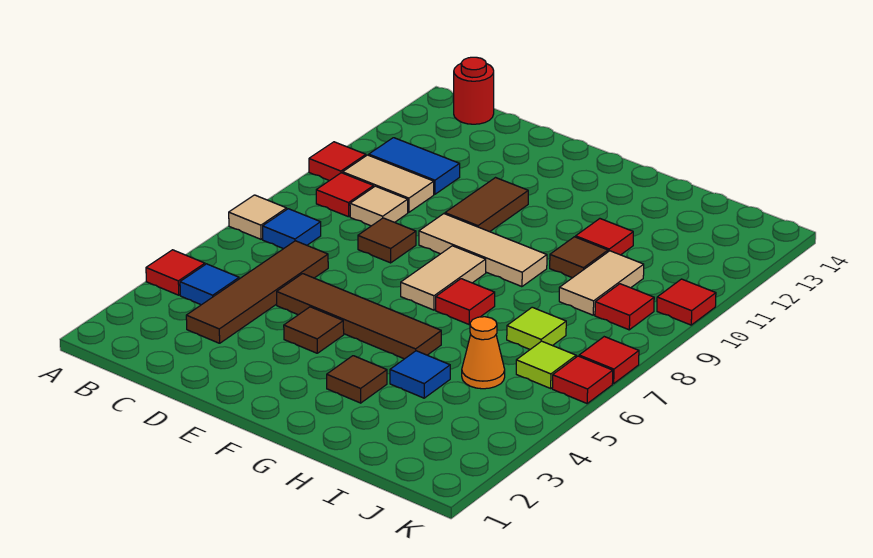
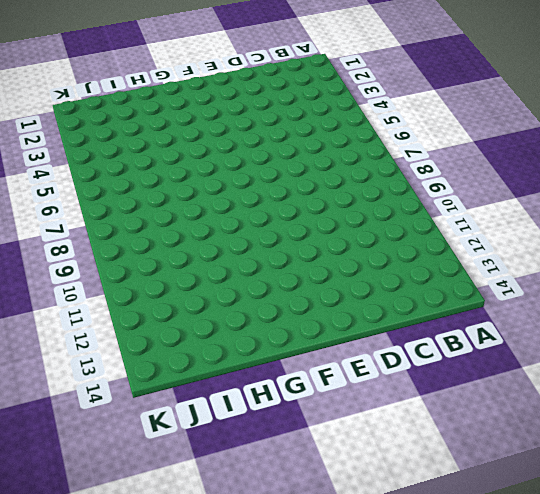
none -> red 1x1 tile [146,250,205,295]
none -> tan 1x1 tile [229,195,287,239]
none -> red 1x1 tile [309,142,366,181]
none -> blue 1x1 tile [180,264,239,305]

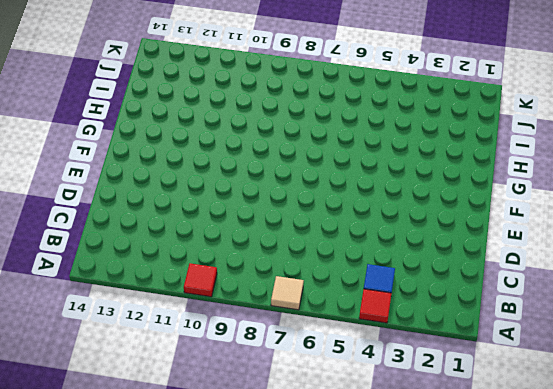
none -> blue 1x1 tile [263,209,321,249]
none -> red 1x1 tile [316,173,374,217]
none -> tan 1x2 tile [343,155,434,212]
none -> blue 1x2 tile [369,138,460,194]

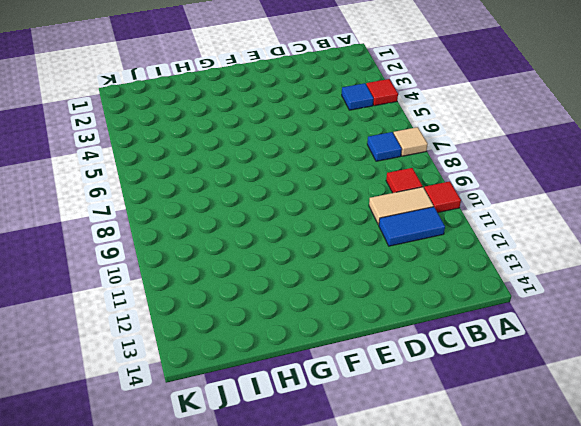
none -> red 1x1 round brick [454,57,494,124]
none -> brown 1x4 tile [186,241,328,343]
none -> tan 1x1 tile [350,186,408,226]
none -> brown 1x4 tile [277,274,441,359]

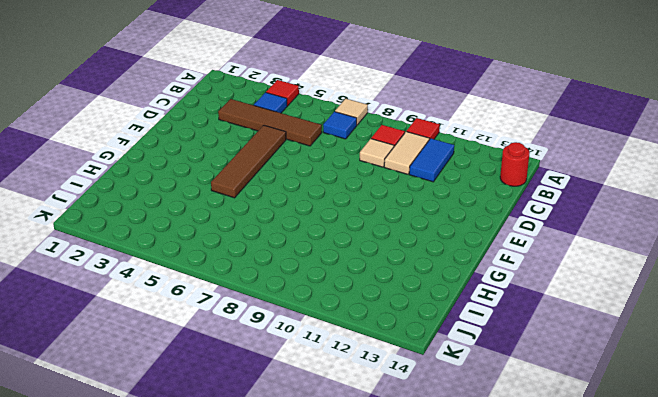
none -> brown 1x1 tile [358,218,416,263]
none -> brown 1x1 tile [284,307,344,353]
none -> tan 1x3 tile [419,214,547,287]
none -> brown 1x2 tile [445,178,528,232]

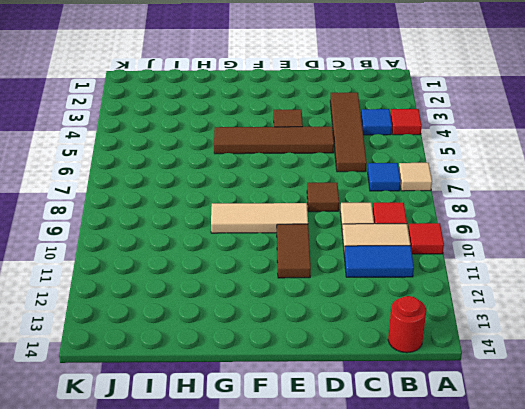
none -> tan 1x2 tile [401,246,486,310]
none -> brown 1x1 tile [327,356,387,403]
none -> red 1x1 tile [436,279,495,324]
none -> blue 1x1 tile [390,351,450,398]

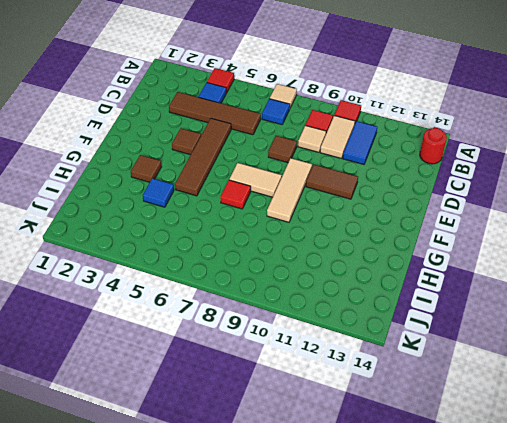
none -> brown 1x1 tile [550,237,608,278]
none -> red 1x1 tile [576,219,633,255]
none -> orange 1x1 cone [462,317,505,389]
none -> lime 1x1 tile [507,307,566,349]

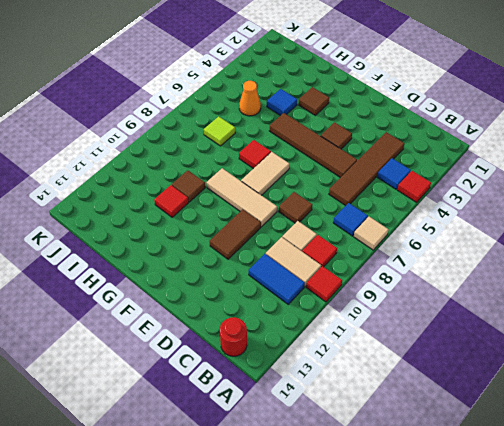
none -> tan 1x2 tile [559,251,644,315]
none -> lime 1x1 tile [516,341,576,388]
none -> red 1x1 tile [595,284,654,330]
none -> red 1x1 tile [552,356,613,403]

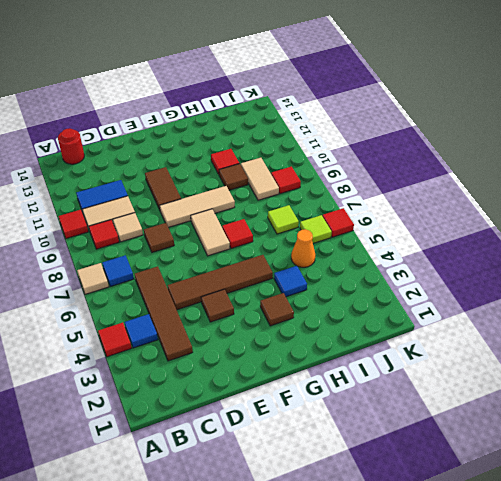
none -> red 1x1 tile [579,337,639,384]
none -> red 1x1 tile [657,279,716,325]

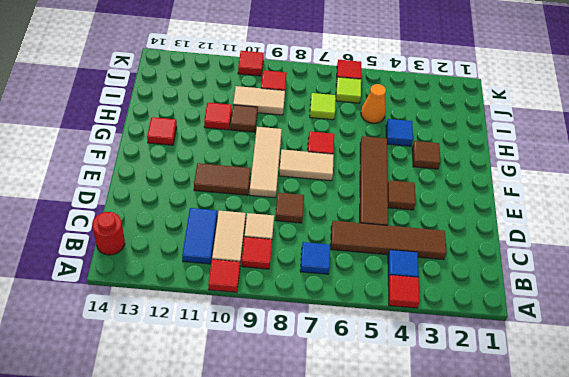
red 1x1 tile [147,117,177,145] -> red 1x1 tile moved to [579,337,639,384]
none -> tan 1x1 tile [229,195,287,239]

